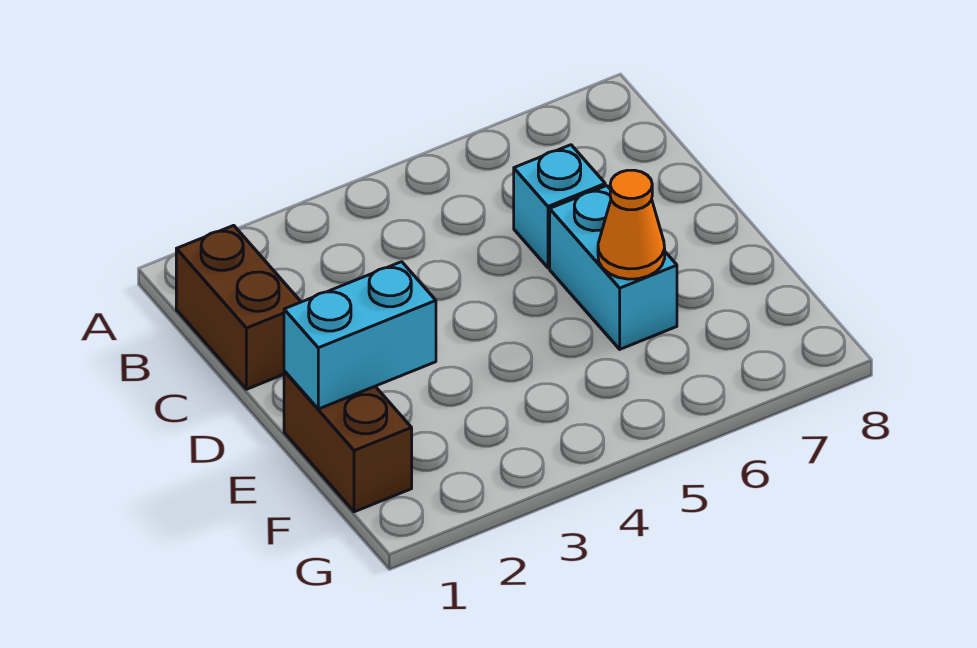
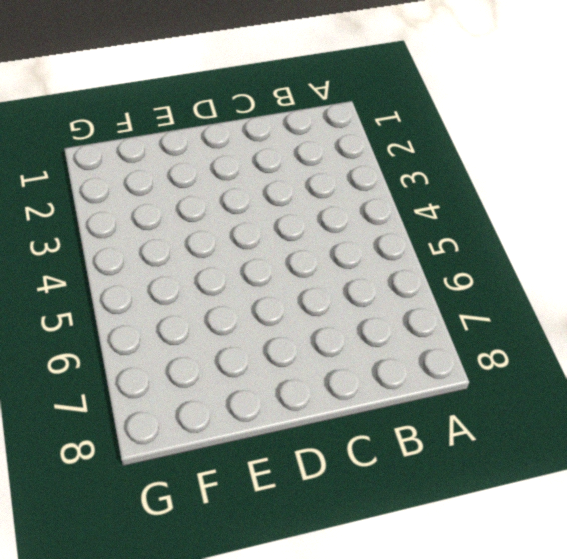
none -> brown 1x2 brick [176,225,301,389]
none -> cyan 1x1 brick [514,145,605,268]

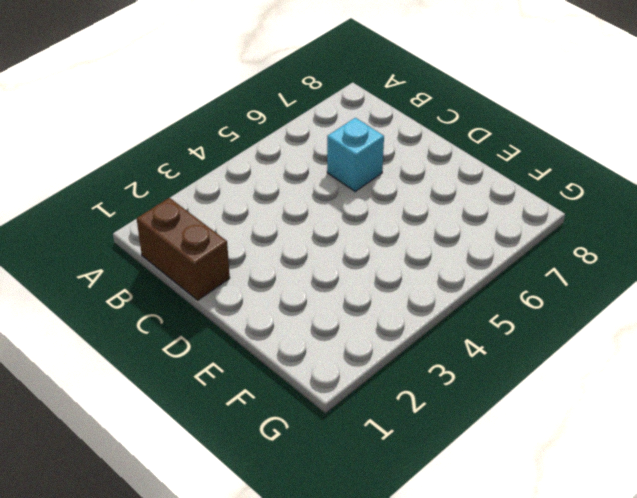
none -> cyan 1x2 brick [550,186,677,349]
none -> brown 1x2 brick [284,371,412,512]

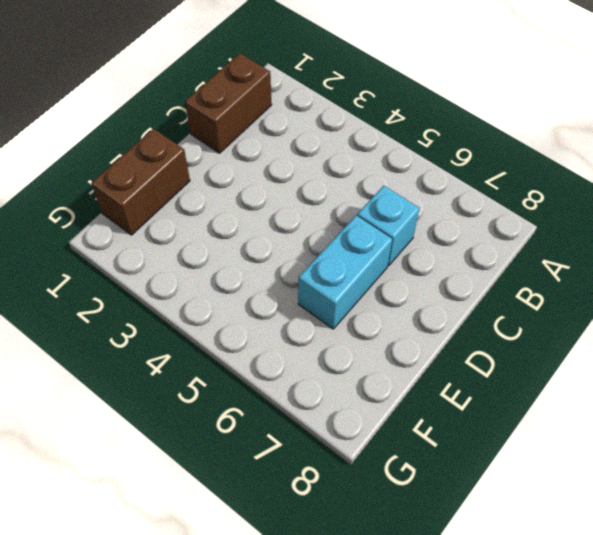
none -> cyan 1x2 brick [284,262,436,409]
none -> orange 1x1 cone [598,170,665,279]

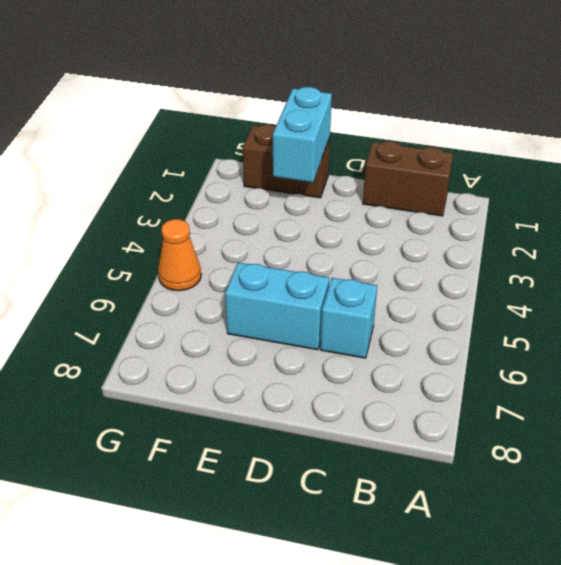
orange 1x1 cone [158,219,201,291] -> orange 1x1 cone moved to [598,170,665,279]

